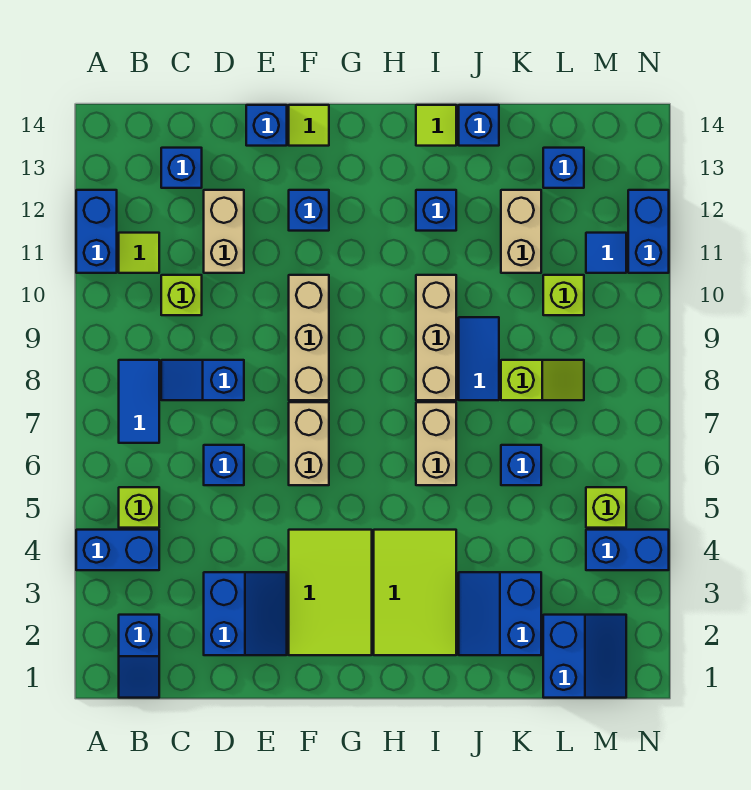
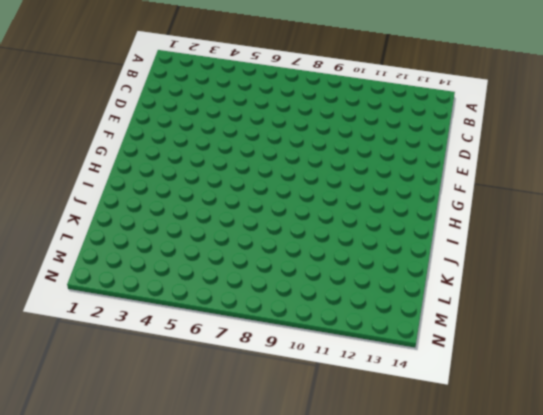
none -> blue 1x2 brick [76,530,159,570]
none -> blue 1x2 brick [76,190,117,273]
none -> blue 1x2 slope [119,615,159,698]
none -> lime 1x1 brick [119,487,159,528]

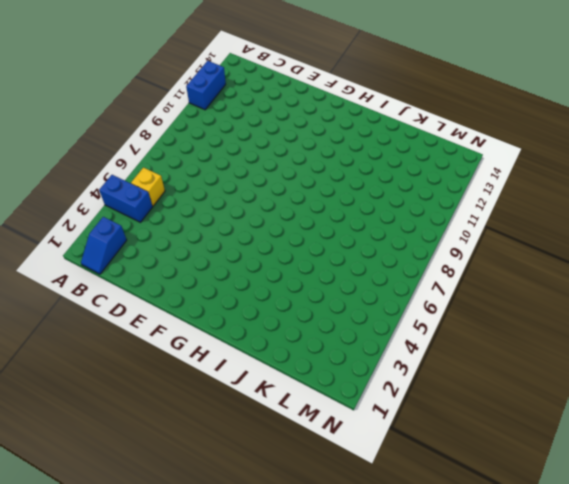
yellow 1x1 brick [131,168,165,206] -> lime 1x1 brick [119,487,159,528]
none -> blue 1x2 tile [119,360,159,443]
none -> lime 1x1 tile [119,233,159,273]
none -> blue 1x2 slope [161,360,244,400]
none -> lime 1x1 brick [161,275,202,315]

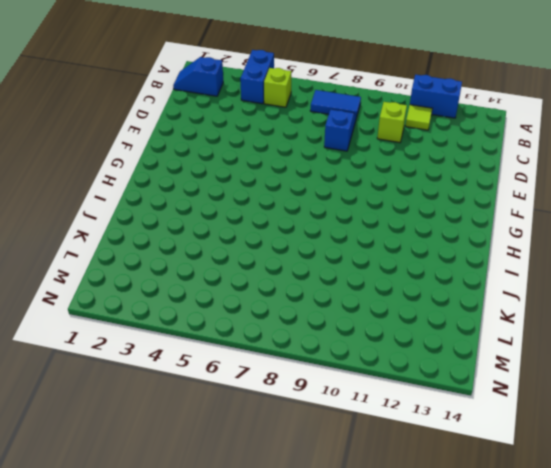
none -> blue 1x1 brick [161,148,202,188]
none -> blue 2x2 slope [204,572,287,655]
none -> blue 1x1 brick [204,445,244,485]
none -> tan 1x2 brick [204,190,244,273]

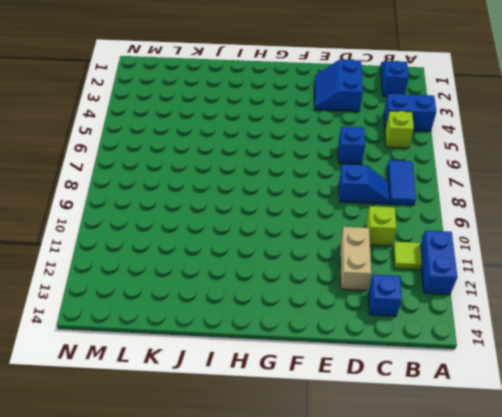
none -> blue 1x1 brick [246,105,287,146]
none -> lime 2x3 tile [289,530,372,655]
none -> tan 1x2 brick [289,402,329,485]
none -> tan 1x3 brick [289,275,329,400]

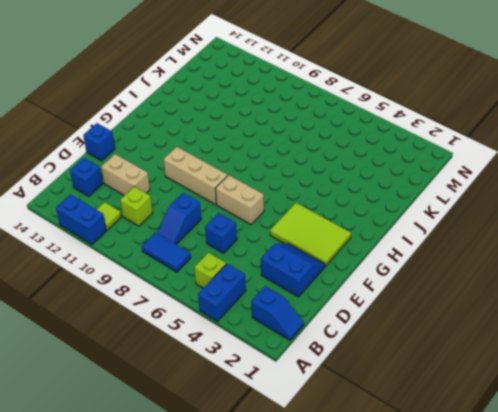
none -> blue 1x1 brick [289,190,329,231]
none -> lime 1x1 tile [289,105,329,146]
none -> lime 2x3 tile [374,530,456,655]
none -> tan 1x2 brick [416,402,456,485]

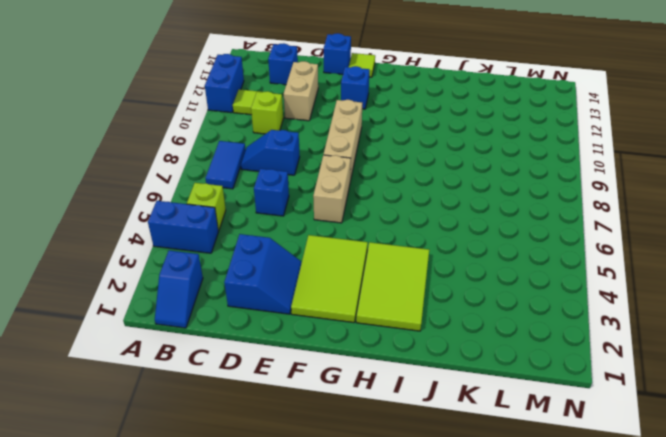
none -> tan 1x2 brick [416,402,456,485]
none -> tan 1x3 brick [416,275,456,400]
none -> blue 1x1 brick [416,190,456,231]
none -> lime 1x1 tile [416,105,456,146]

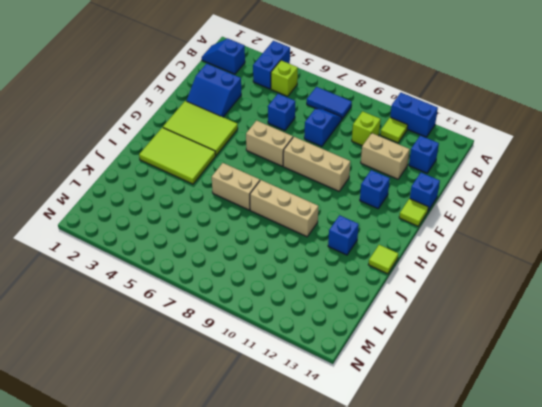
none -> blue 2x2 slope [459,572,541,655]
none -> blue 1x2 tile [459,317,499,400]
none -> blue 1x1 brick [459,105,499,146]
none -> blue 1x1 brick [501,445,541,485]

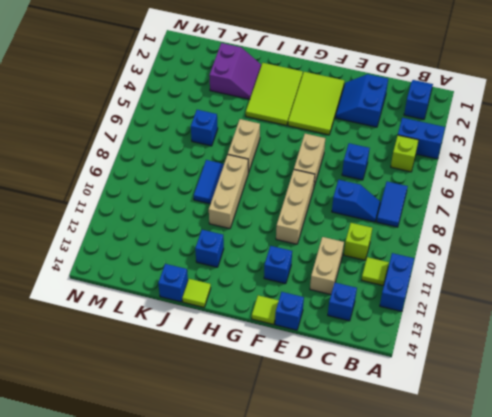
purple 2x2 slope [209,43,261,99] -> blue 2x2 slope [459,572,541,655]
none -> lime 1x2 slope [501,360,584,400]
none -> tan 1x2 brick [501,190,541,273]
none -> blue 2x2 slope [543,615,626,698]
none -> lime 1x1 brick [543,275,584,315]

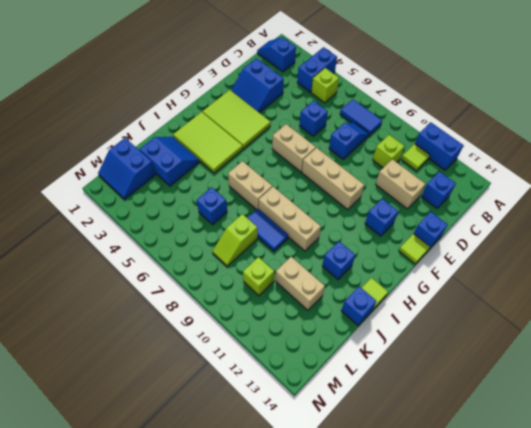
none -> blue 1x1 brick [543,148,584,188]
none -> blue 1x2 brick [586,530,669,570]
none -> lime 1x1 brick [586,487,626,528]
none -> blue 1x1 tile [586,233,626,273]

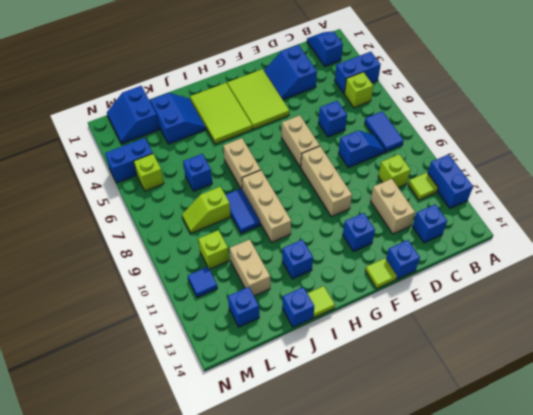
none -> blue 1x2 brick [628,190,669,273]

